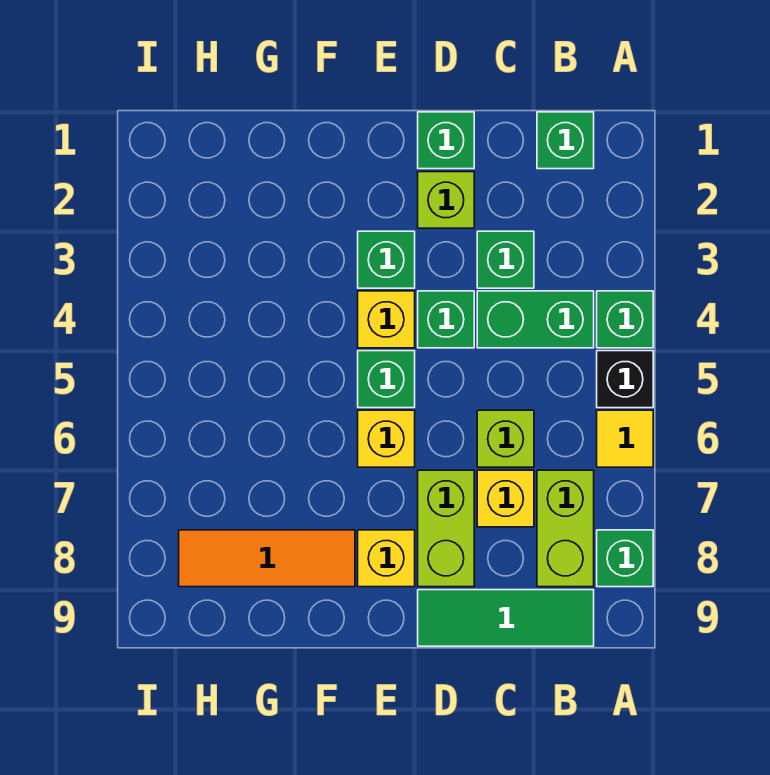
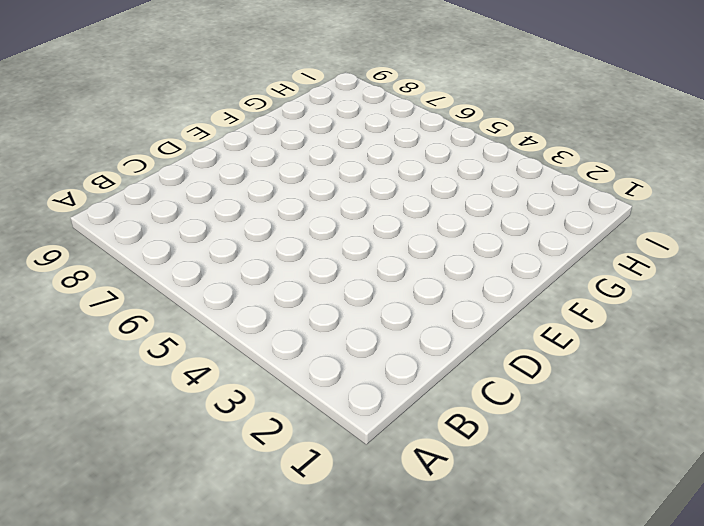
none -> green 1x1 brick [597,291,653,348]
none -> black 1x1 brick [597,351,653,408]
none -> yellow 1x1 tile [597,410,653,467]

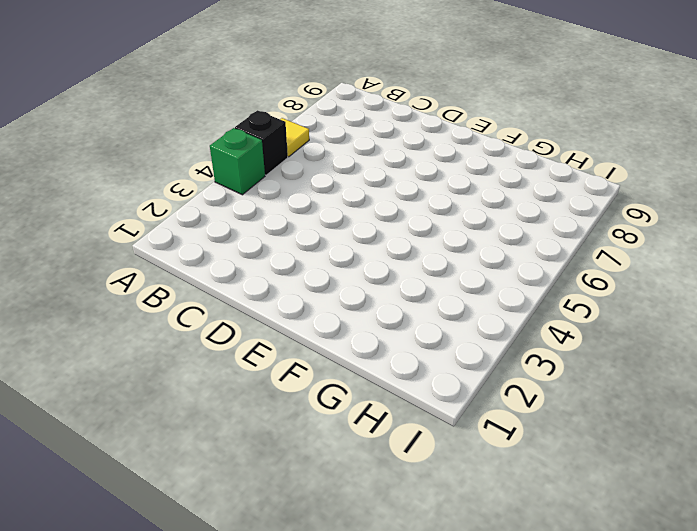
none -> green 1x1 brick [597,530,653,587]
none -> green 1x1 brick [537,112,594,169]
none -> green 1x2 brick [477,291,594,348]

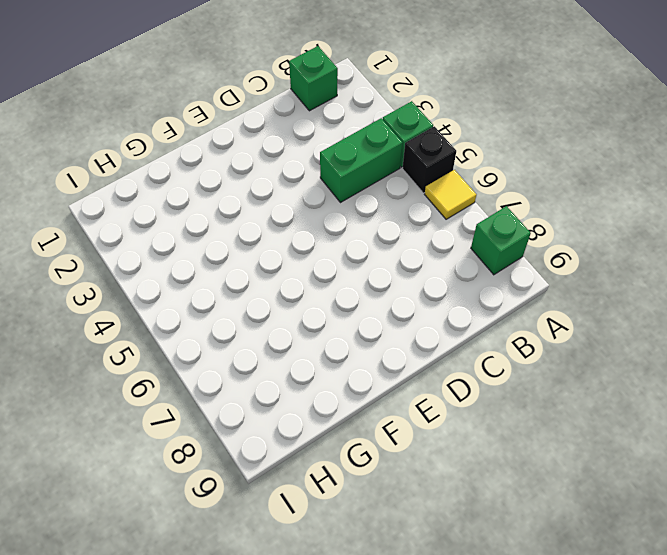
none -> lime 1x2 brick [537,470,594,587]
none -> green 1x3 tile [418,590,594,646]
none -> green 1x1 brick [477,231,534,288]

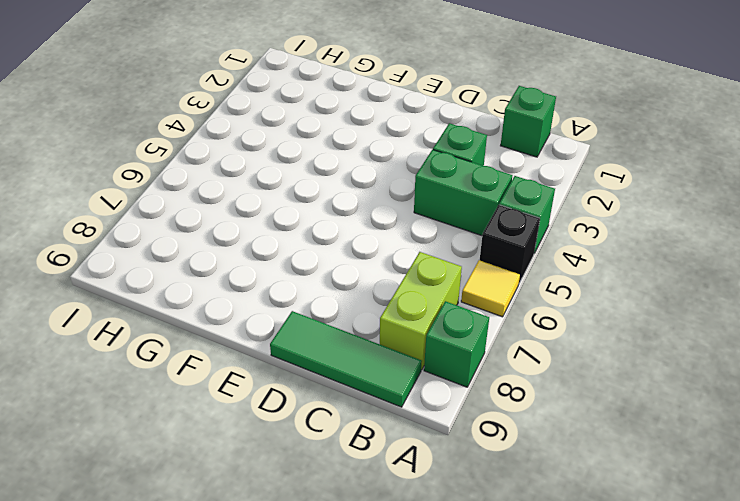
none -> lime 1x1 brick [477,410,534,467]
none -> yellow 1x1 brick [477,470,534,527]
none -> green 1x1 brick [418,112,474,169]

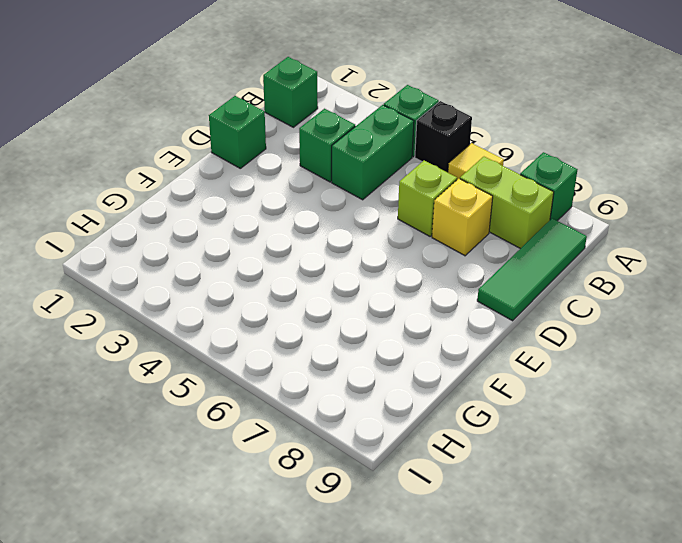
none -> lime 1x1 brick [418,172,474,228]
none -> green 1x1 brick [418,291,474,348]
none -> lime 1x2 brick [418,470,474,587]

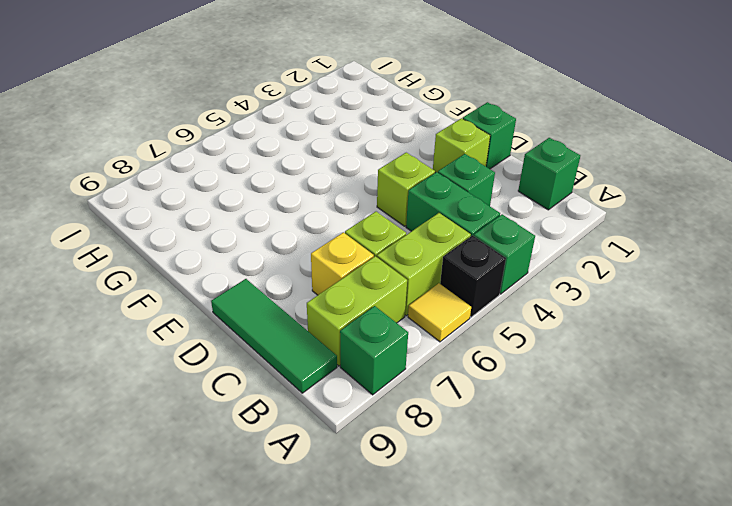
lime 1x2 brick [377,213,471,316] -> lime 1x2 brick moved to [418,470,474,587]
lime 1x1 brick [377,153,435,226] -> green 1x1 brick [418,291,474,348]
none -> green 1x1 brick [358,231,415,288]
none -> yellow 1x1 brick [358,291,415,348]
none -> green 1x1 brick [358,351,415,408]

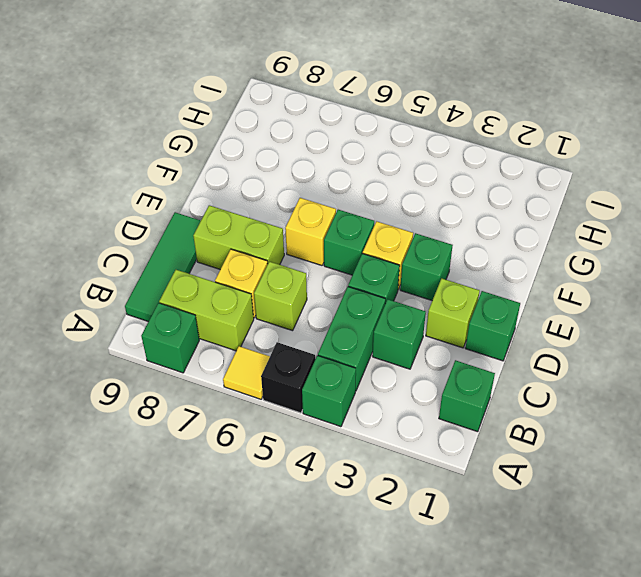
none -> yellow 1x1 brick [358,530,415,587]
none -> orange 1x3 tile [179,530,355,587]

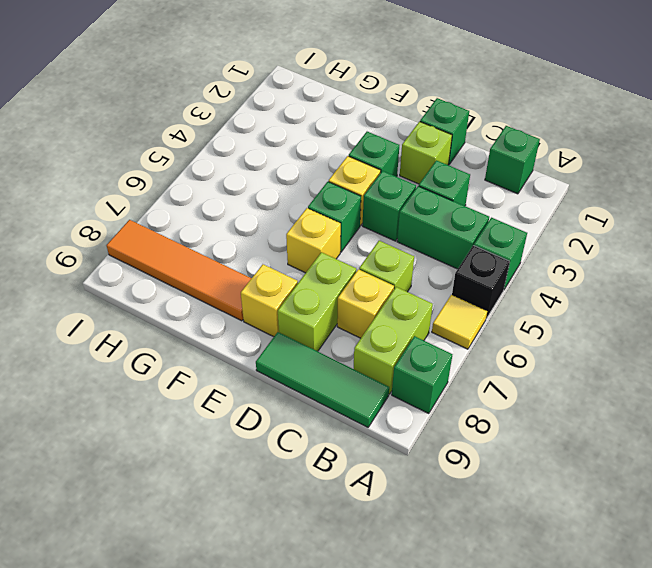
orange 1x4 tile [107,220,252,321] -> orange 1x3 tile [179,530,355,587]

